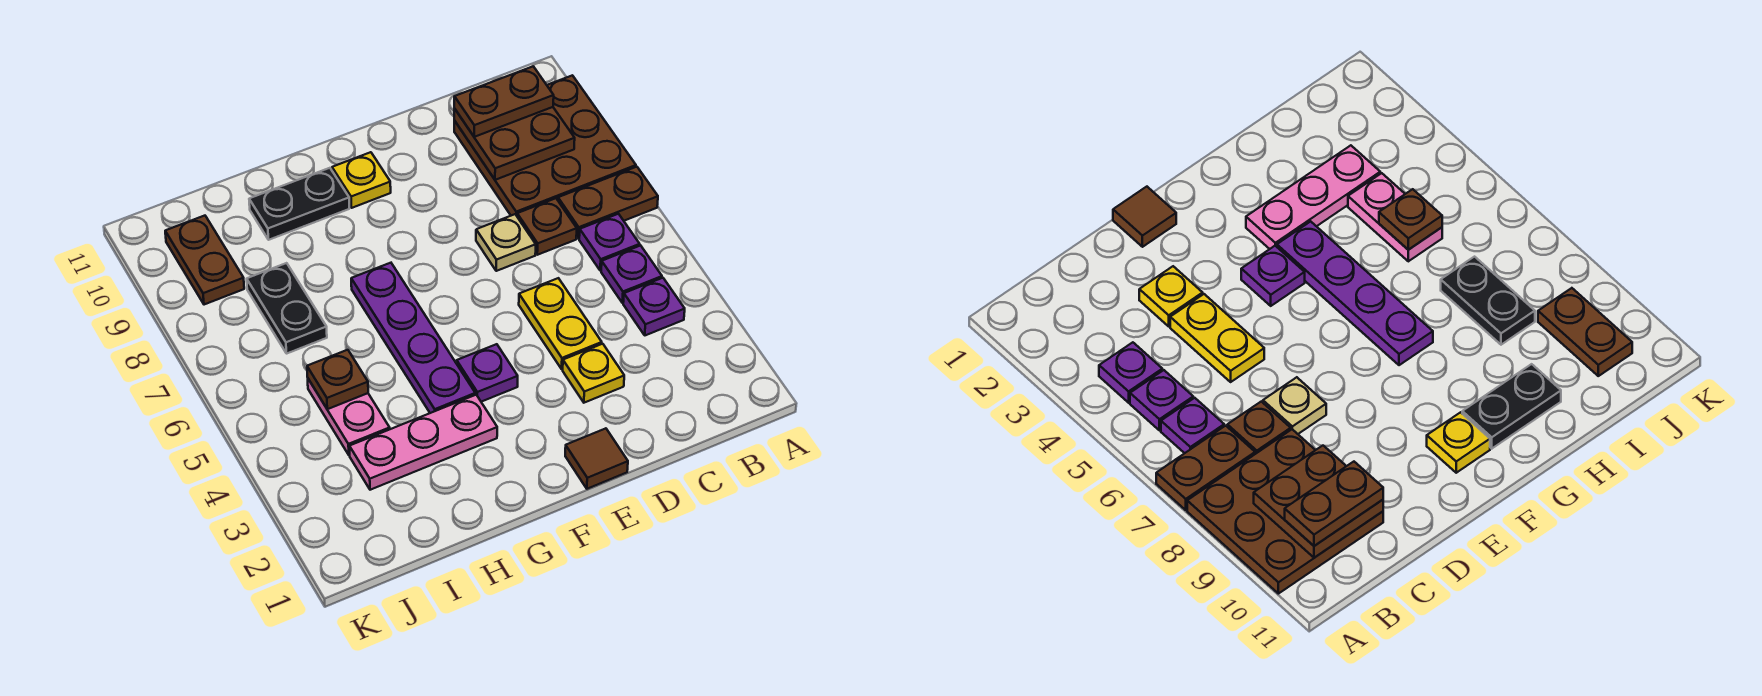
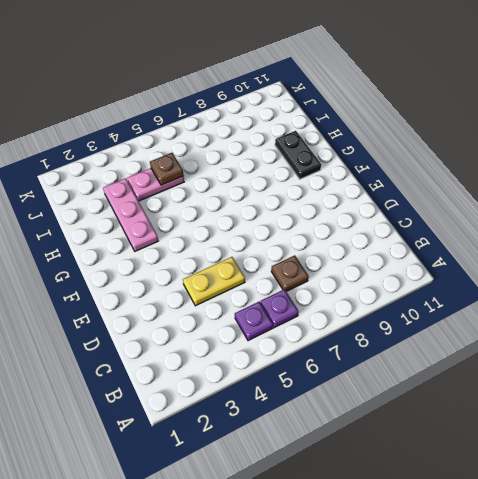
none -> brown 1x2 plate [558,167,658,239]
none -> brown 3x3 plate [454,75,636,216]
none -> purple 1x1 plate [623,278,685,335]

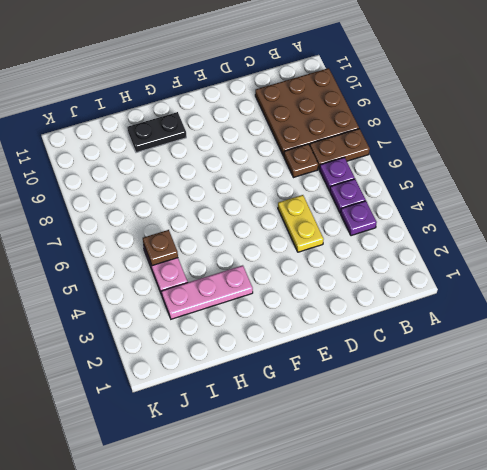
none -> yellow 1x1 plate [563,344,624,403]
none -> tan 1x1 plate [476,214,536,271]
none -> brown 1x1 tile [565,428,628,489]

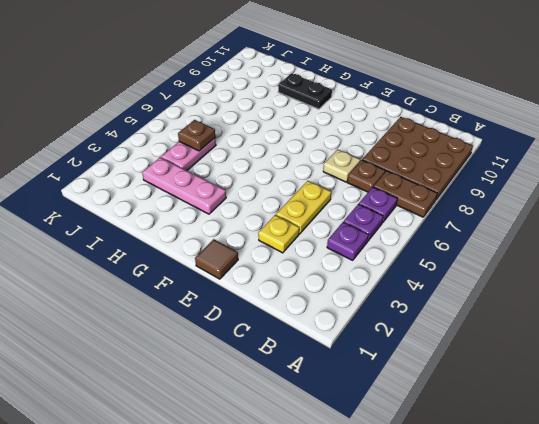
none -> purple 1x1 plate [457,344,518,402]
none -> yellow 1x1 plate [332,152,391,208]
none -> purple 1x4 plate [351,263,475,413]

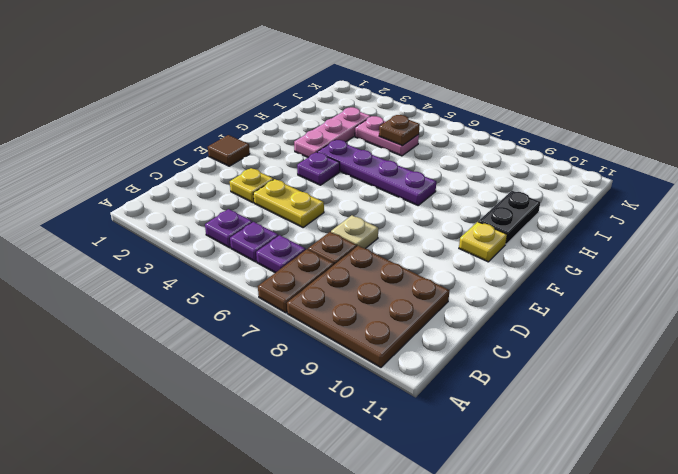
none -> black 1x2 plate [247,263,327,354]
none -> brown 1x2 plate [165,216,244,305]
none -> brown 2x2 plate [454,107,575,180]

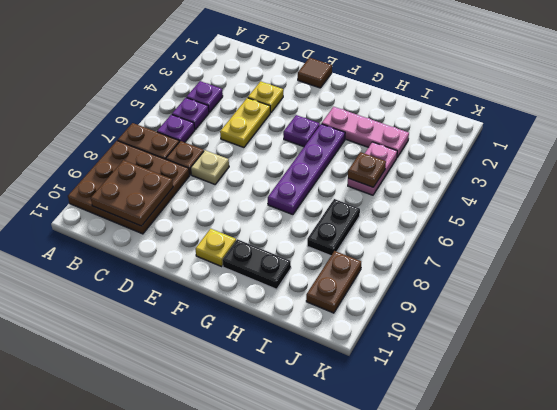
none -> brown 1x2 plate [454,66,554,137]

